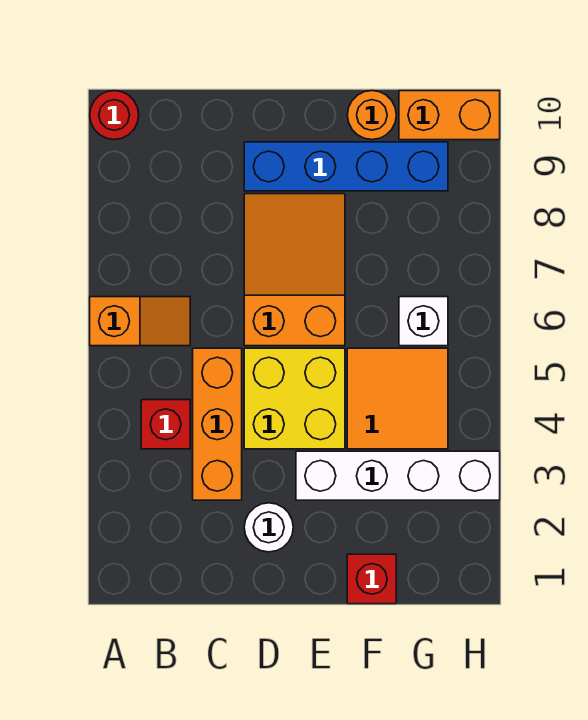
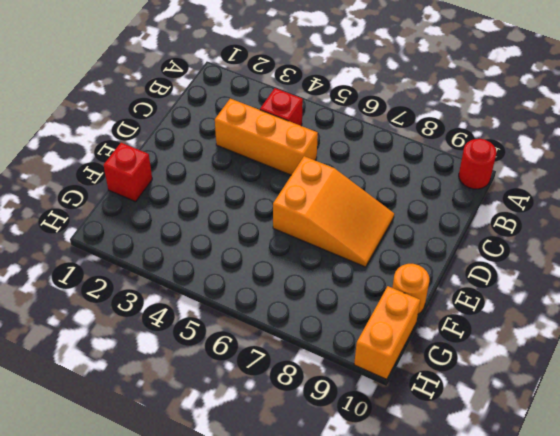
none -> orange 1x2 slope [90,297,190,346]
none -> white 1x1 round brick [244,503,293,552]
none -> yellow 2x2 brick [244,348,345,449]

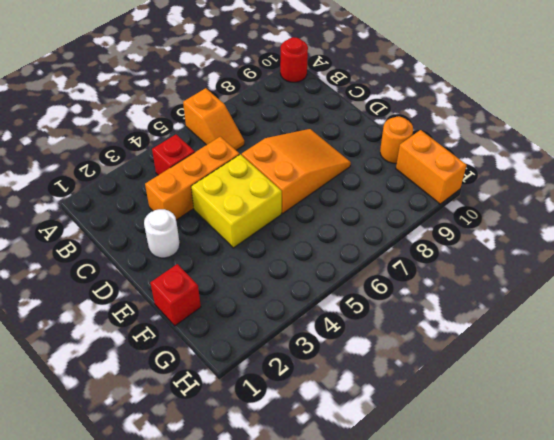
none -> blue 1x4 brick [244,142,448,191]
none -> white 1x4 brick [296,451,500,500]
none -> orange 2x2 tile [347,348,448,449]

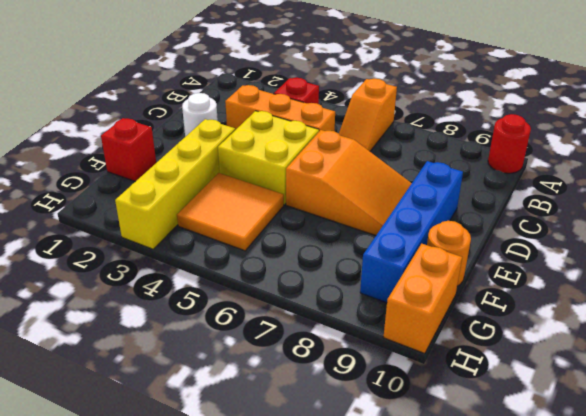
yellow 1x4 brick [115,119,235,249] -> white 1x4 brick [296,451,500,500]
none -> white 1x1 brick [399,297,448,346]

